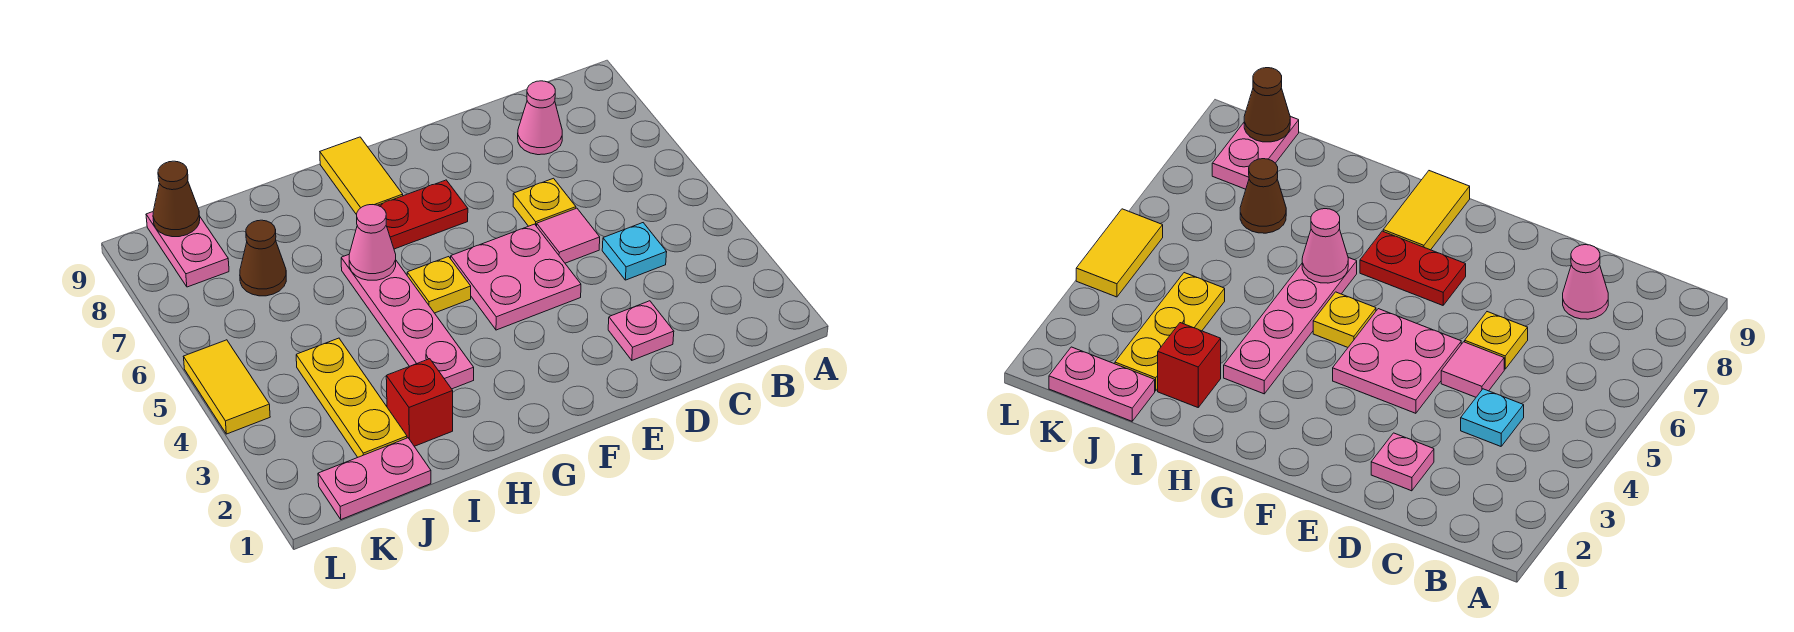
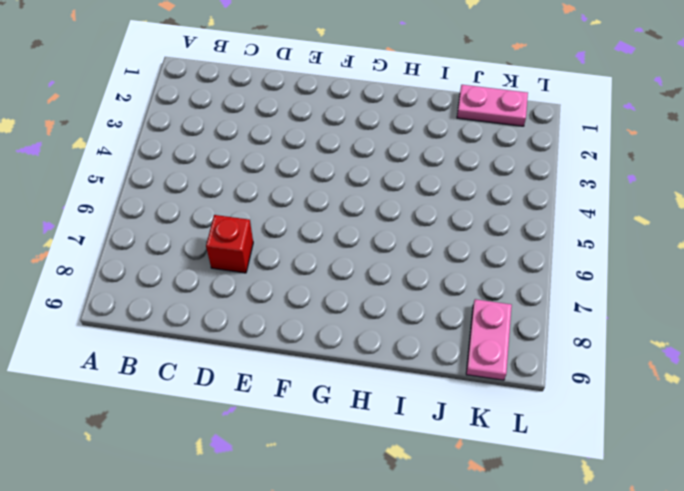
red 1x1 brick [206,215,253,273] -> red 1x1 brick moved to [386,359,453,446]
none -> cyan 1x1 plate [602,223,667,280]
none -> pink 1x1 cone [518,81,562,155]
none -> pink 1x1 plate [608,301,674,360]

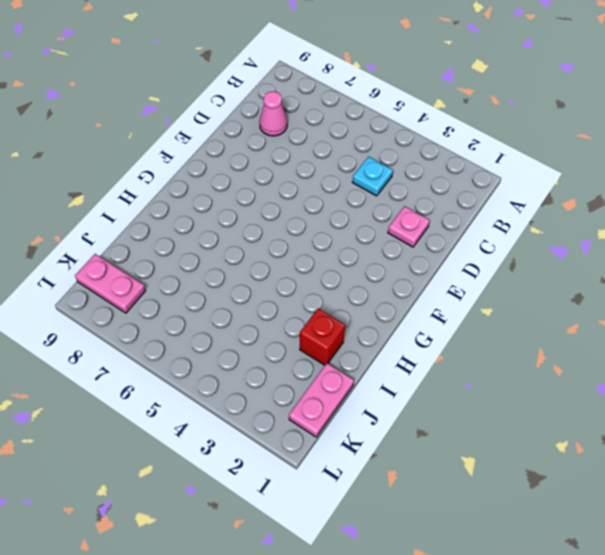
none -> pink 1x1 tile [537,208,600,263]
none -> yellow 1x1 plate [513,178,576,226]
none -> pink 2x2 plate [451,224,581,330]

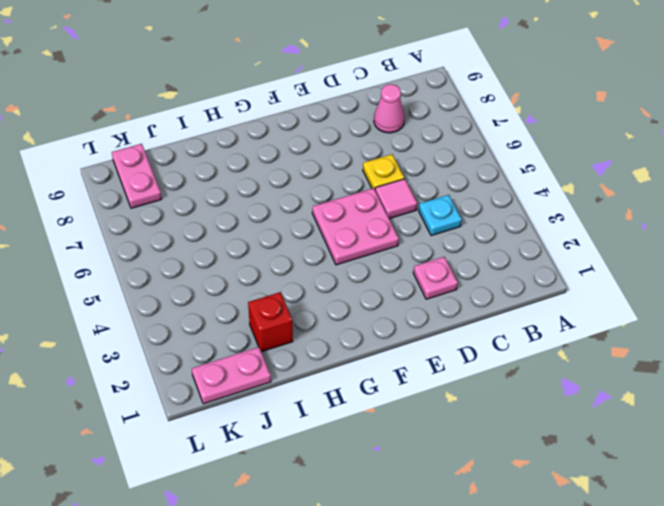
none -> red 1x2 plate [378,180,468,249]
none -> yellow 1x1 plate [407,257,471,313]
none -> yellow 1x2 tile [320,137,403,215]

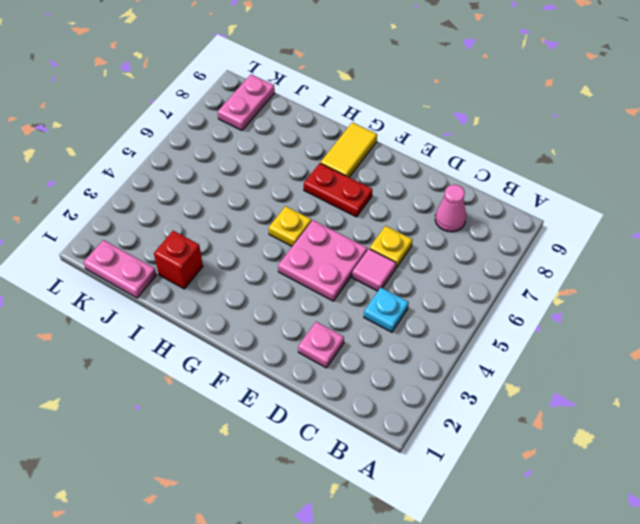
none -> pink 1x4 plate [341,255,474,389]
none -> yellow 1x3 plate [296,338,407,457]
none -> brown 1x1 cone [240,220,286,296]

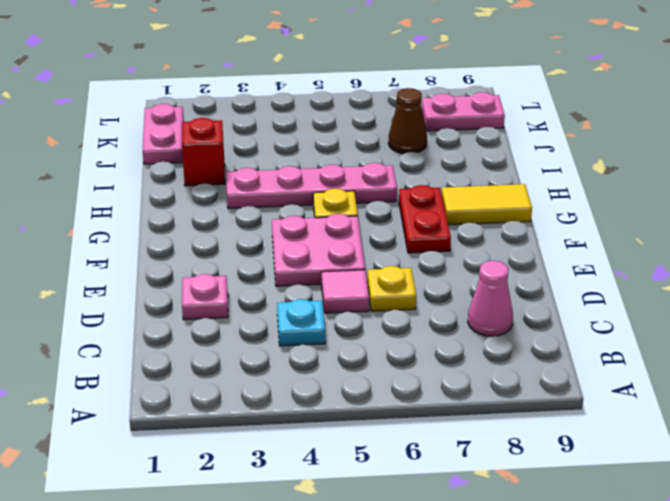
none -> yellow 1x3 plate [296,338,407,457]
none -> yellow 1x2 tile [183,340,270,434]
none -> pink 1x1 cone [349,205,396,280]

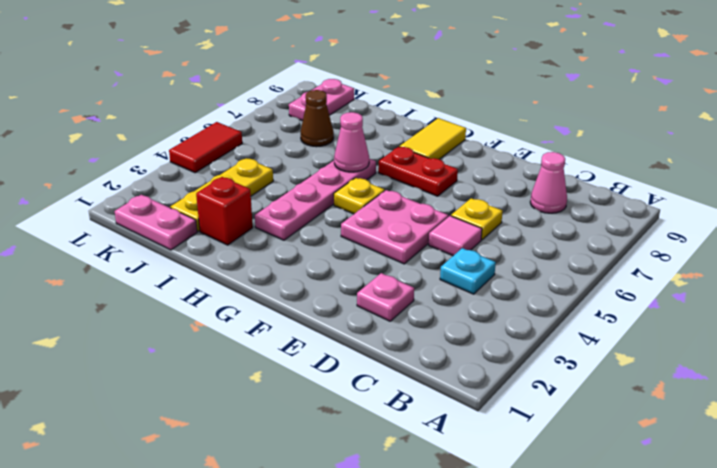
red 1x2 tile [169,122,242,173] -> yellow 1x2 tile [183,340,270,434]
none -> brown 1x1 cone [153,161,200,237]

